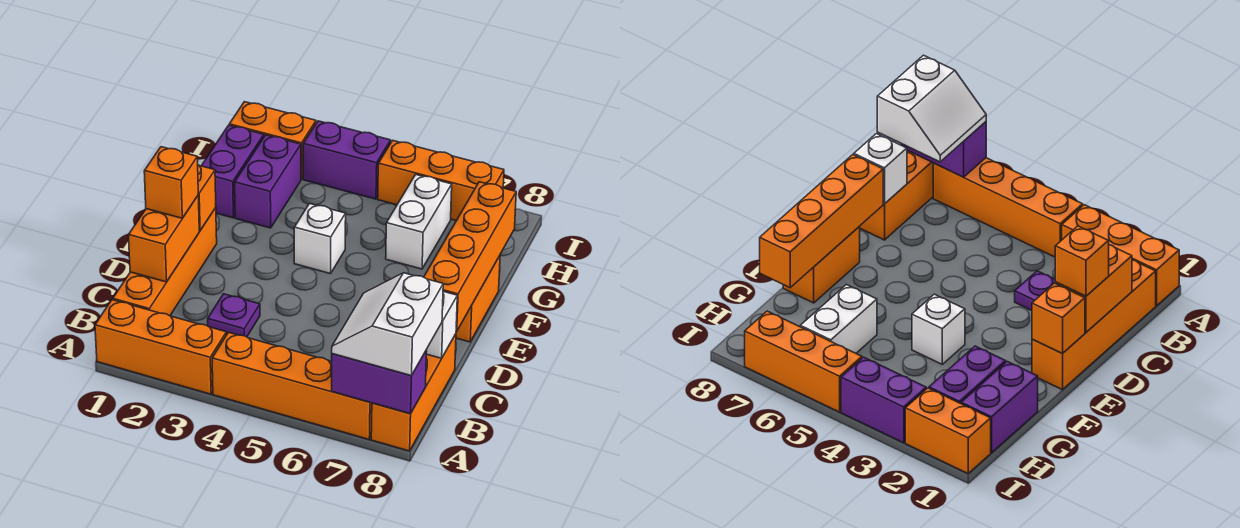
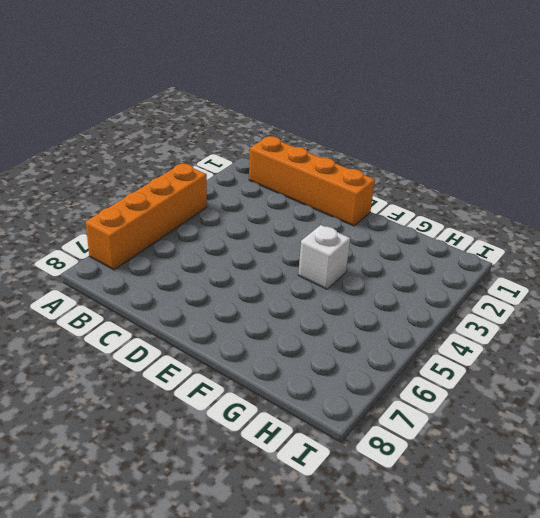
none -> orange 1x3 brick [95,300,226,394]
none -> orange 1x3 brick [371,334,456,451]
none -> purple 1x1 plate [208,294,260,337]

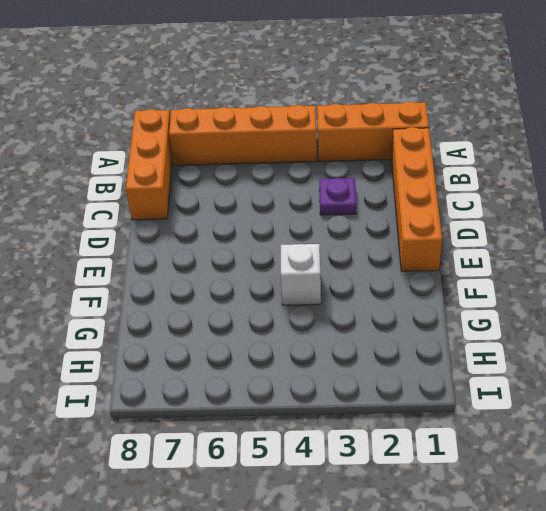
none -> orange 1x2 brick [456,256,500,342]
none -> purple 1x2 brick [202,125,264,218]
none -> purple 1x2 brick [235,135,301,228]

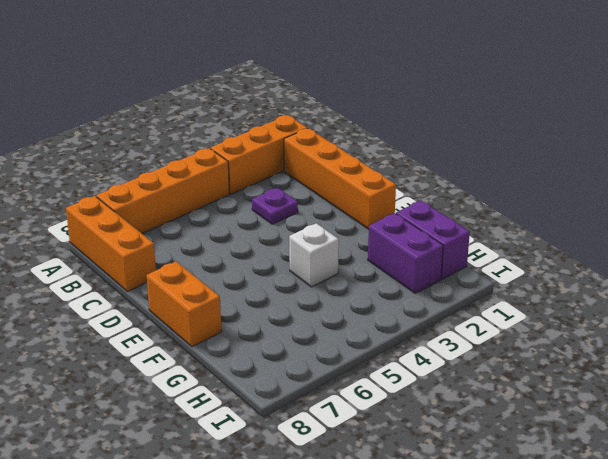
none -> white 1x2 brick [386,175,452,269]
none -> orange 1x2 brick [229,102,316,179]
none -> purple 1x2 brick [303,121,391,199]

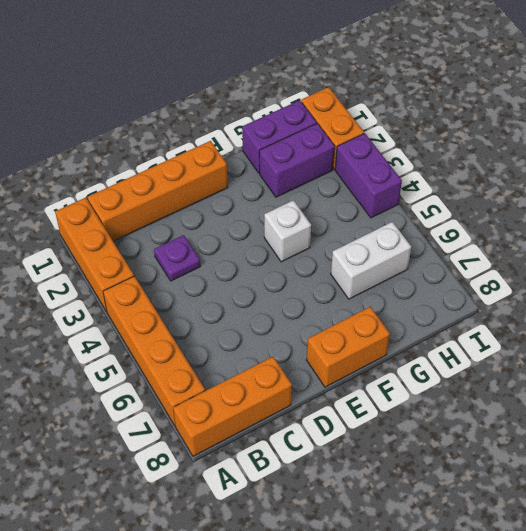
none -> orange 1x3 brick [378,140,504,221]
none -> purple 1x2 brick [332,350,427,414]
none -> orange 1x2 brick [129,196,199,282]

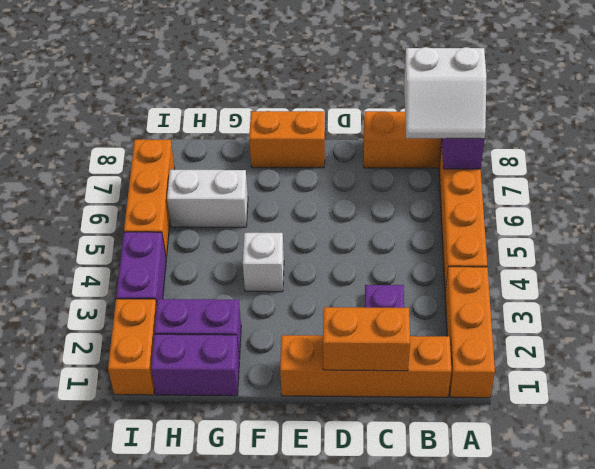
none -> white 1x1 brick [426,291,457,358]
none -> orange 1x4 brick [424,182,516,331]
none -> orange 1x1 brick [198,165,216,231]

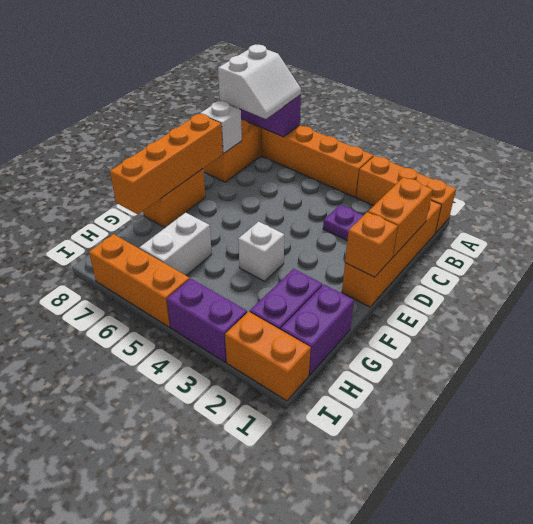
none -> orange 1x1 brick [144,147,198,218]

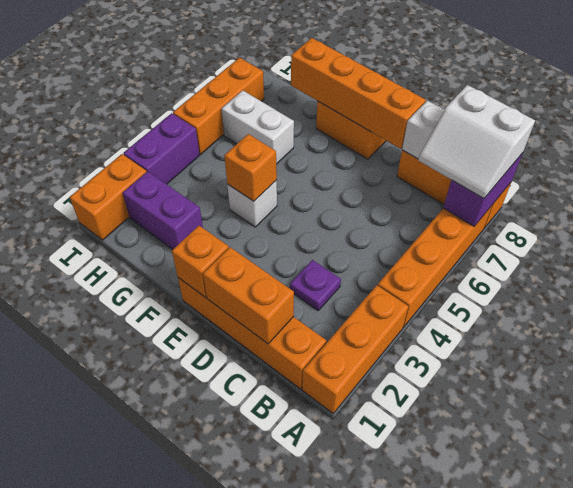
orange 1x1 brick [224,134,277,201] -> orange 1x1 brick moved to [144,147,198,218]
none -> purple 1x2 brick [202,125,264,218]

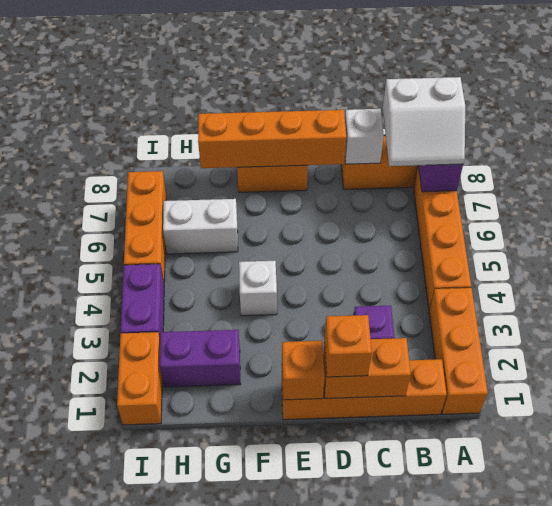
none -> purple 1x2 brick [202,125,264,218]

